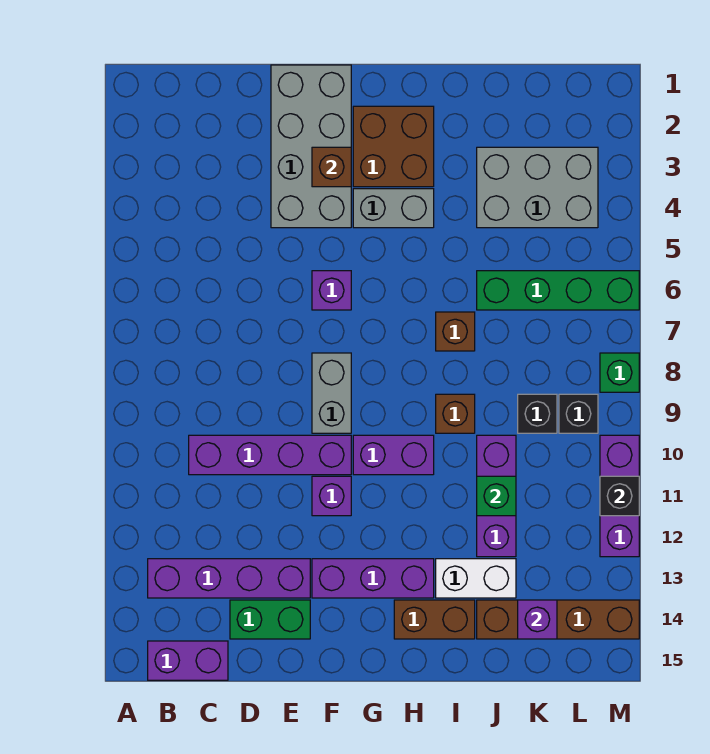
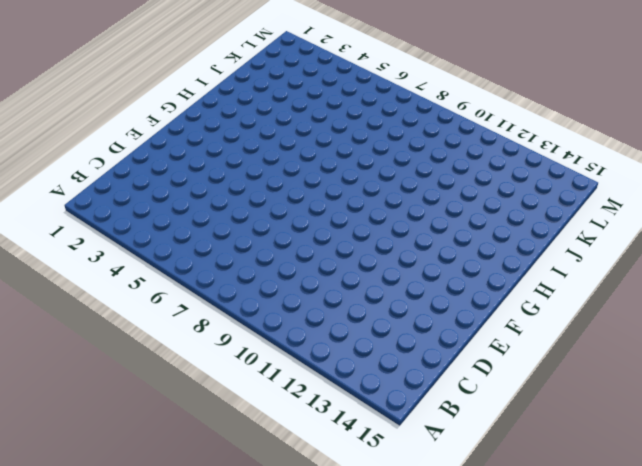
none -> purple 1x4 brick [148,559,310,598]
none -> purple 1x2 brick [148,641,228,680]
none -> purple 1x4 brick [189,435,351,475]

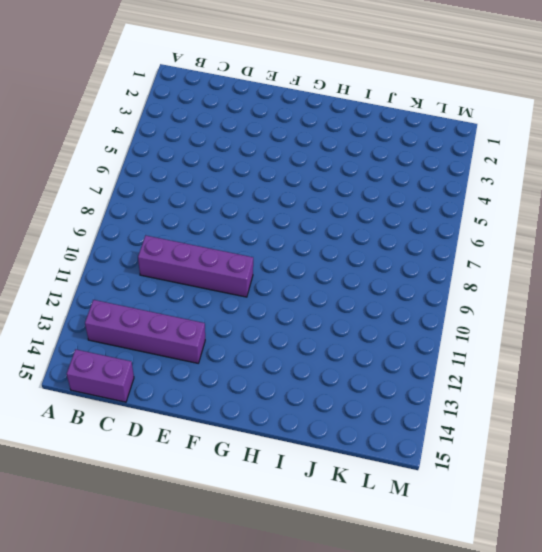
none -> green 1x2 brick [230,600,310,639]
none -> grey 2x4 brick [271,65,351,228]
none -> purple 1x1 brick [312,271,351,310]

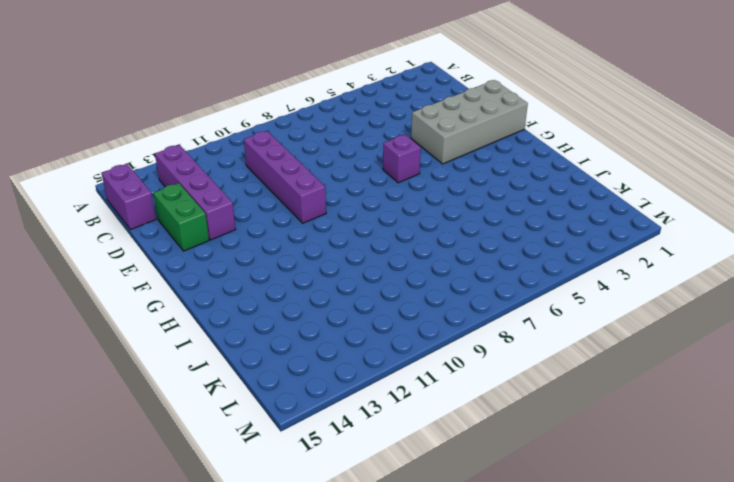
none -> grey 1x2 brick [312,353,351,433]
none -> purple 1x1 brick [312,476,351,516]
none -> purple 1x3 brick [312,559,434,598]

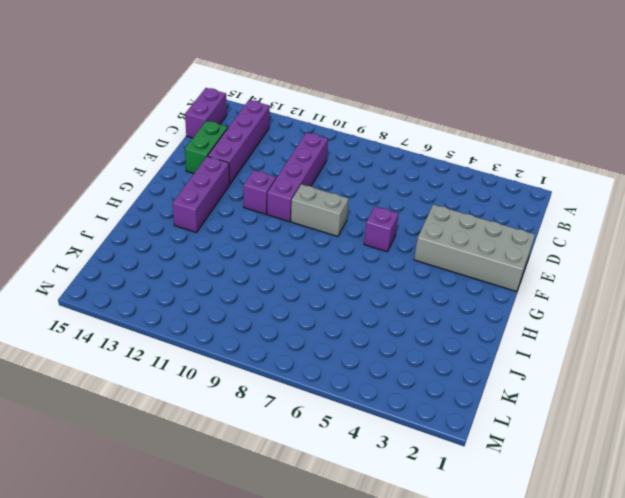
none -> brown 2x2 brick [353,106,434,187]
none -> grey 1x2 brick [353,189,434,228]
none -> purple 1x2 brick [353,435,434,475]

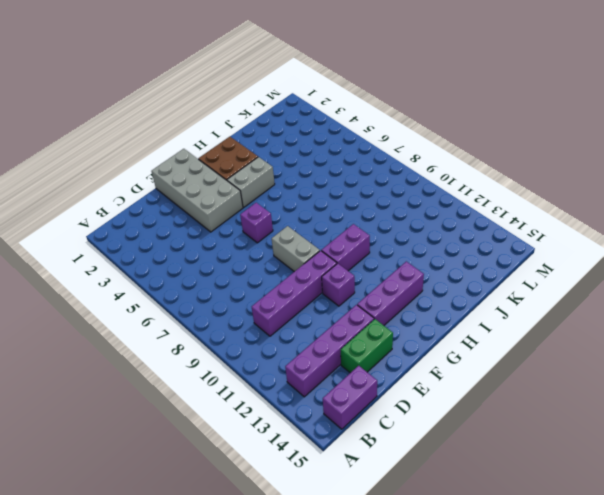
none -> brown 1x2 brick [394,600,475,639]
none -> brown 1x1 brick [436,312,475,351]
none -> brown 1x1 brick [436,394,475,433]

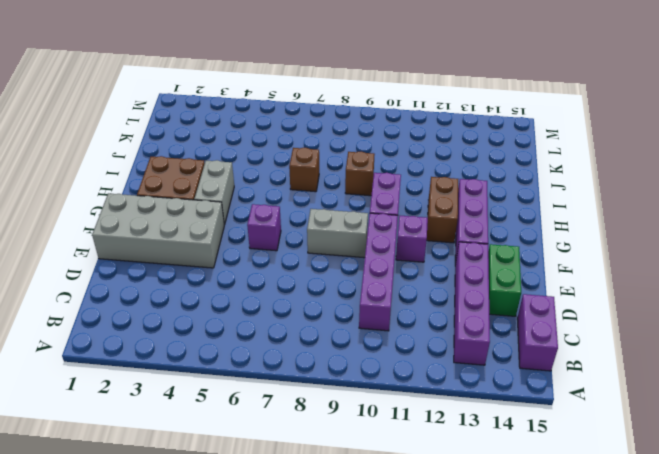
brown 1x2 brick [427,177,458,243] -> brown 1x2 brick moved to [394,600,475,639]
none -> white 1x2 brick [436,559,516,598]
none -> grey 2x3 brick [477,147,598,228]
none -> green 1x4 brick [477,271,639,310]

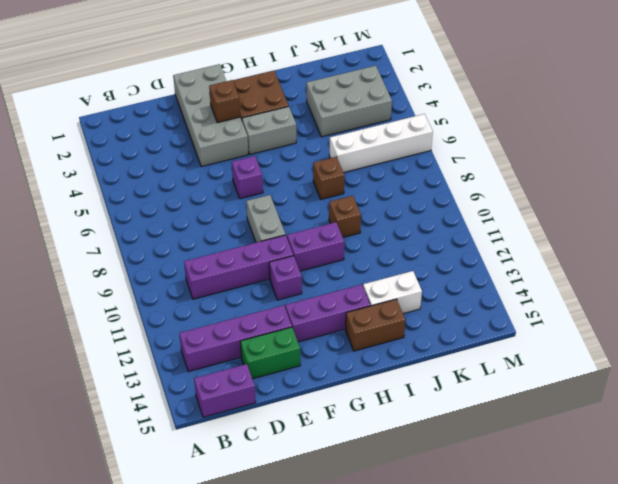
white 1x4 brick [329,114,433,173] -> green 1x4 brick [477,271,639,310]
none -> purple 1x3 brick [477,435,516,557]
none -> brown 1x4 brick [477,600,639,639]
none -> black 1x1 brick [518,394,557,433]

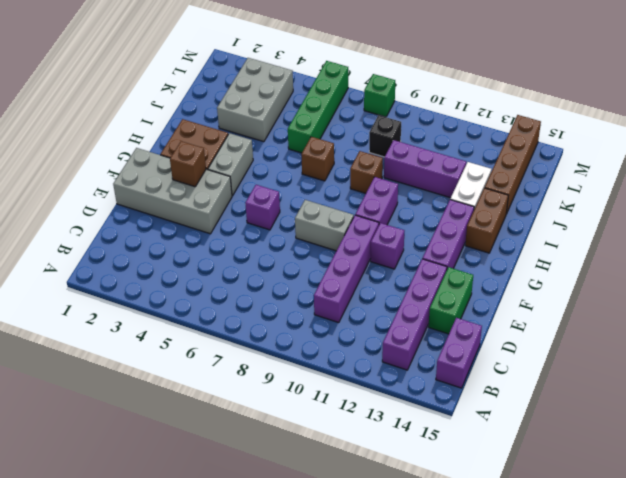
none -> black 1x1 brick [559,394,598,433]
none -> purple 1x3 brick [600,435,639,557]
none -> green 1x1 brick [477,476,516,516]

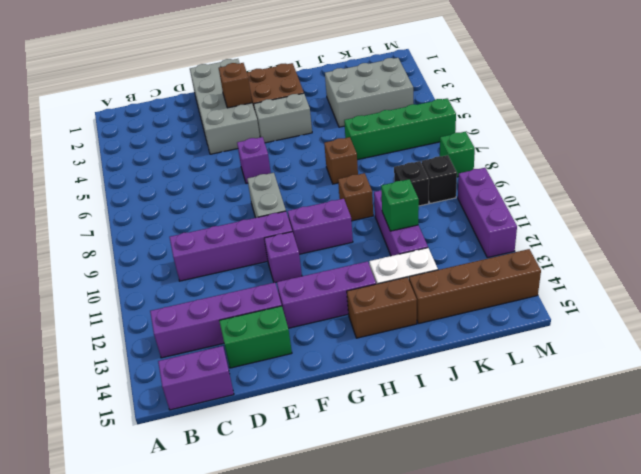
none -> purple 1x1 brick [518,600,557,639]
none -> black 1x1 brick [600,476,639,516]

